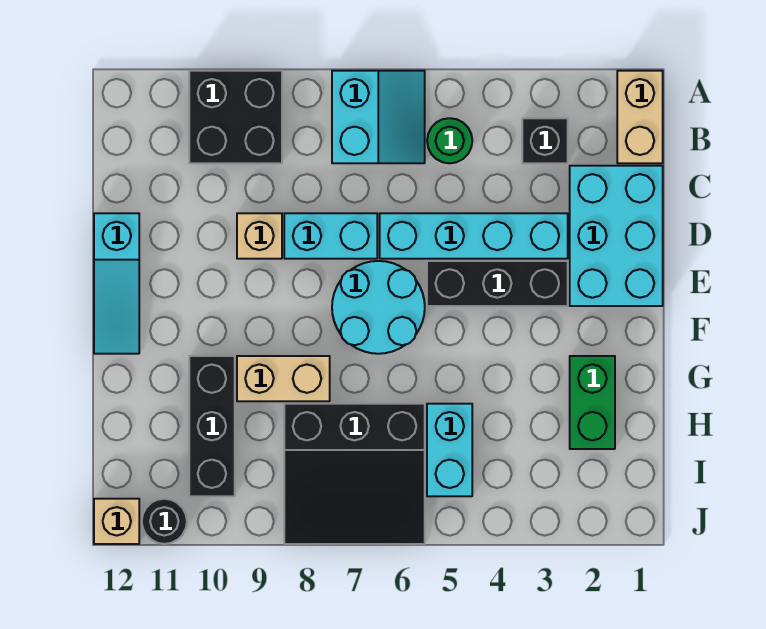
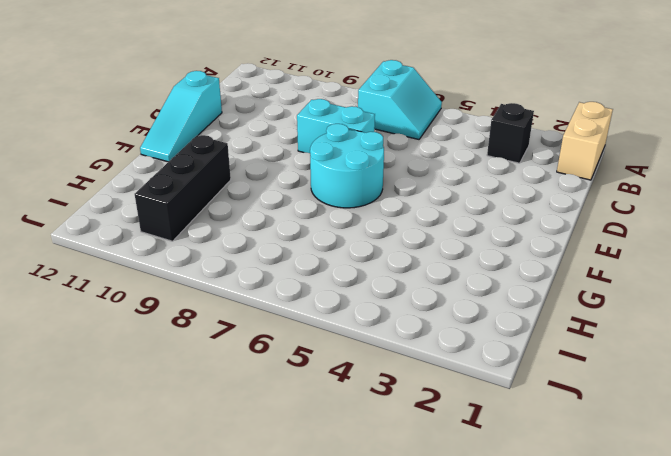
none -> black 2x2 brick [189,71,282,163]
none -> green 1x1 round brick [427,118,472,163]
none -> cyan 2x3 brick [570,166,663,306]

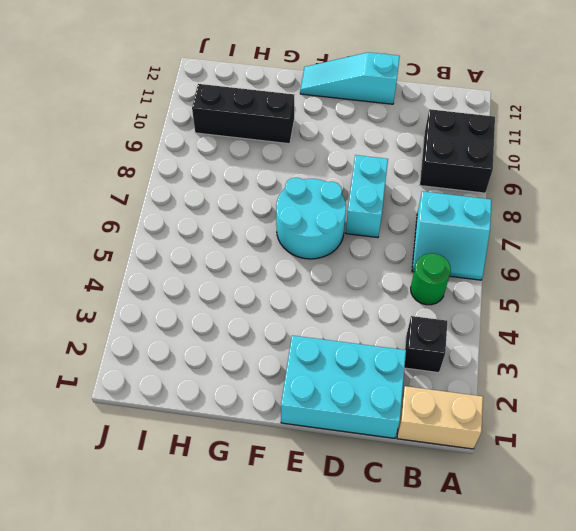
none -> cyan 1x4 brick [380,213,568,259]
none -> tan 1x1 brick [237,213,282,259]
none -> black 1x3 brick [427,261,568,306]

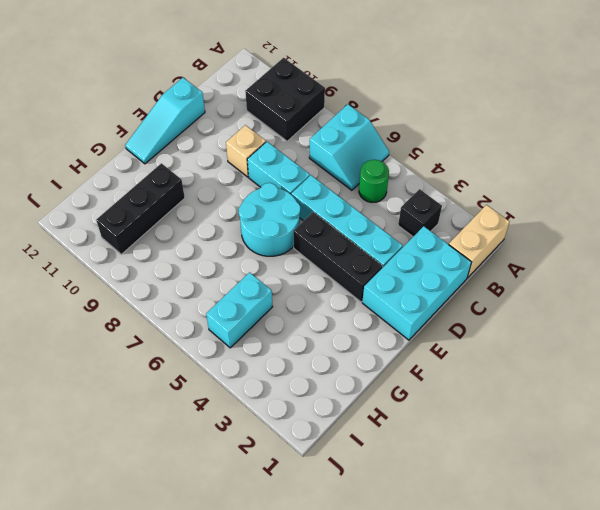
none -> green 1x2 brick [570,356,615,449]
none -> tan 1x2 brick [237,356,330,401]
none -> black 3x3 slope [284,404,425,544]

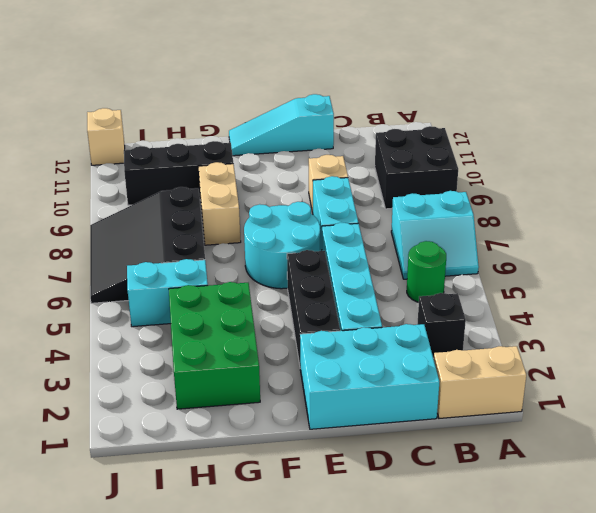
green 2x3 brick [169,282,260,409] -> green 1x2 brick [570,356,615,449]
none -> black 1x1 round brick [142,499,187,544]

